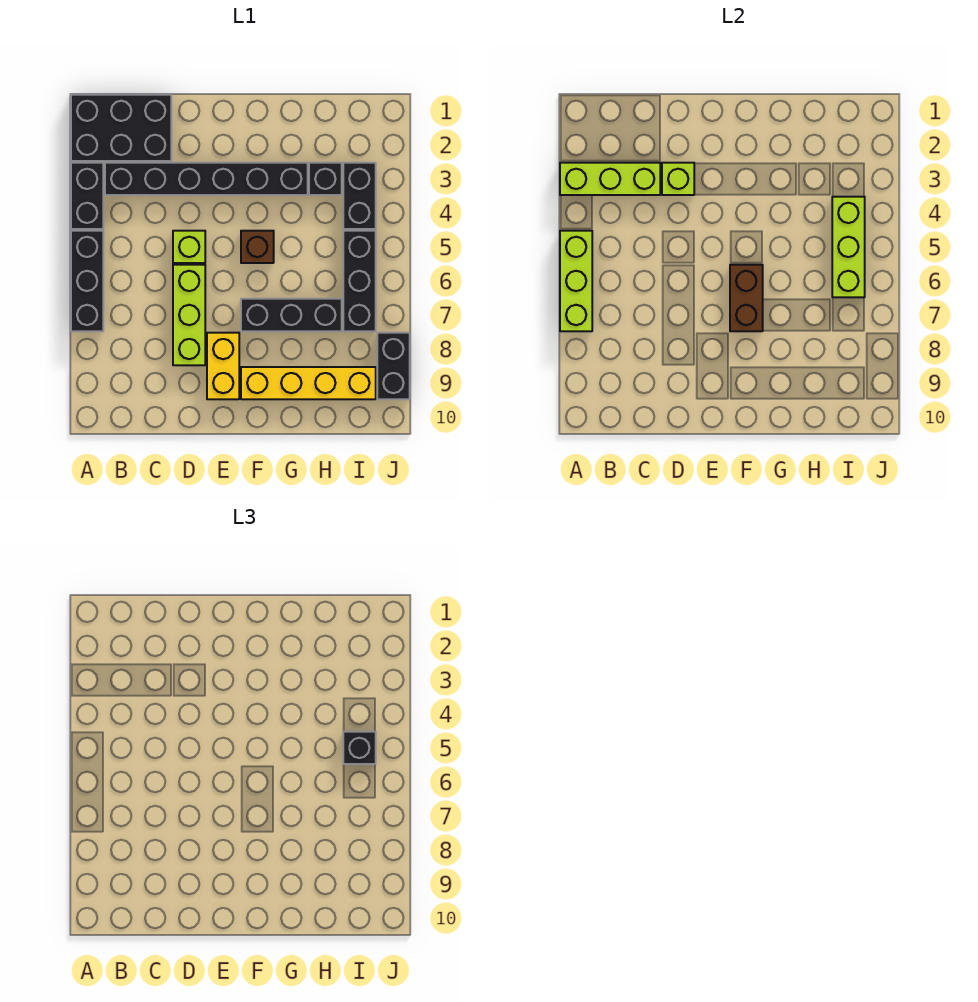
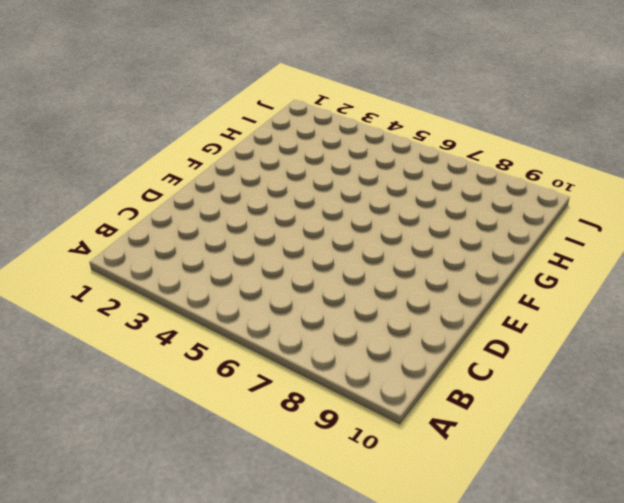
none -> black 2x3 brick [71,95,171,161]
none -> black 1x2 brick [71,163,103,229]
none -> black 1x3 brick [71,231,103,331]

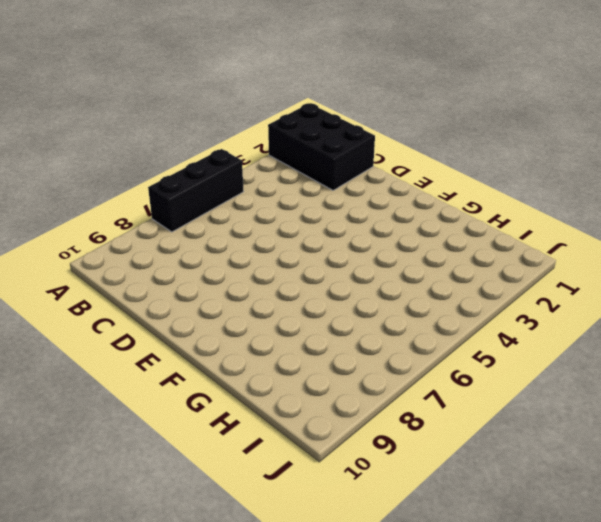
none -> black 1x2 brick [71,163,103,229]
none -> black 1x6 brick [105,163,308,195]
none -> lime 1x1 brick [173,231,205,263]

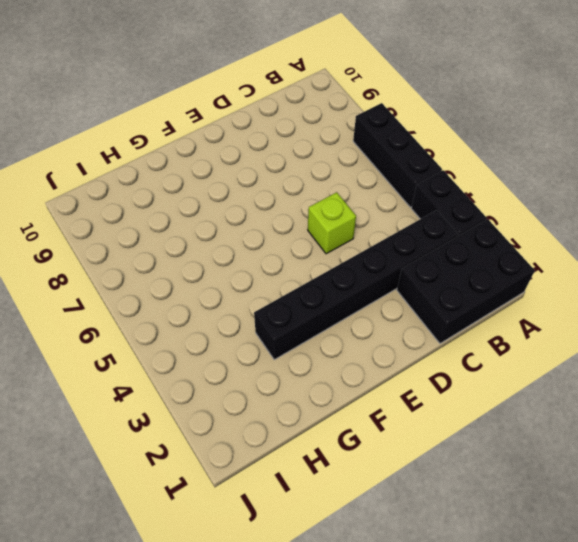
none -> lime 1x3 brick [173,265,205,365]
none -> yellow 1x2 brick [207,333,239,399]
none -> brown 1x1 brick [241,231,274,263]

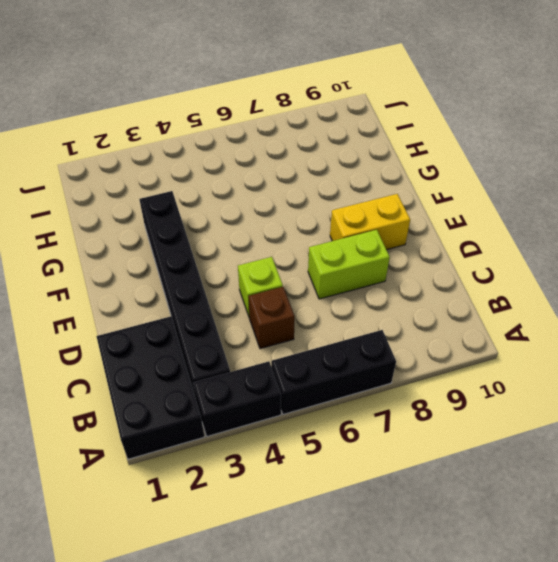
brown 1x1 brick [248,287,295,349] -> brown 1x1 brick moved to [241,231,274,263]
lime 1x2 brick [308,230,390,299] -> lime 1x3 brick [173,265,205,365]
none -> black 1x3 brick [241,299,342,331]
none -> yellow 1x4 brick [241,367,376,399]
none -> black 1x1 brick [309,163,342,195]

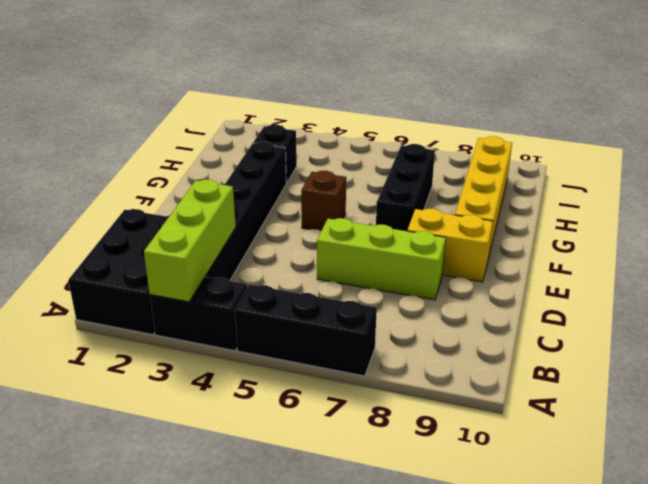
none -> lime 1x1 brick [173,231,205,263]
none -> black 1x2 brick [343,163,376,229]
none -> black 1x3 brick [343,231,376,331]

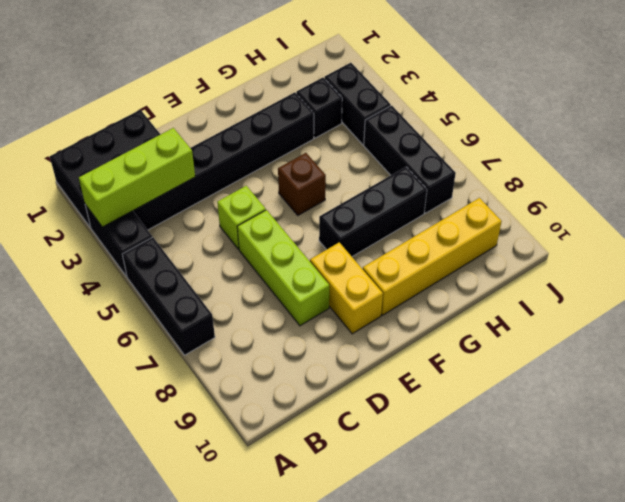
none -> black 1x2 brick [377,333,410,399]
none -> lime 1x3 brick [560,231,592,331]
none -> lime 1x1 brick [662,163,694,195]

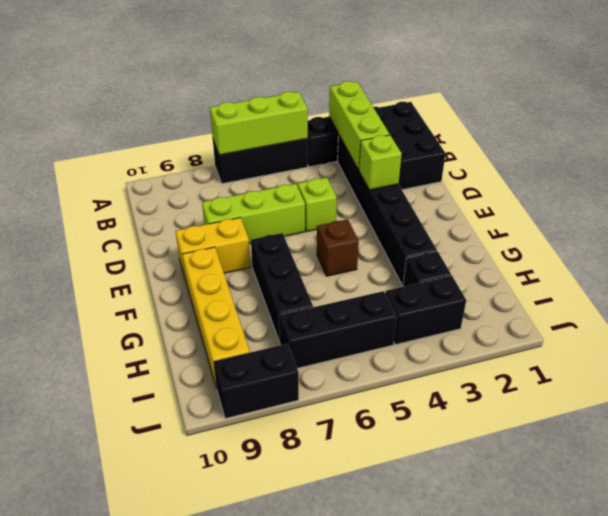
none -> brown 1x2 brick [730,265,763,331]
none -> lime 1x3 brick [832,197,865,297]
none -> black 1x1 brick [343,732,376,764]

